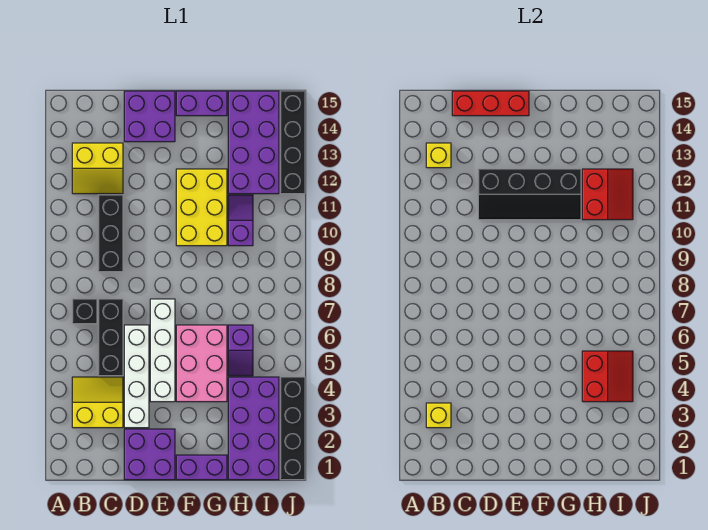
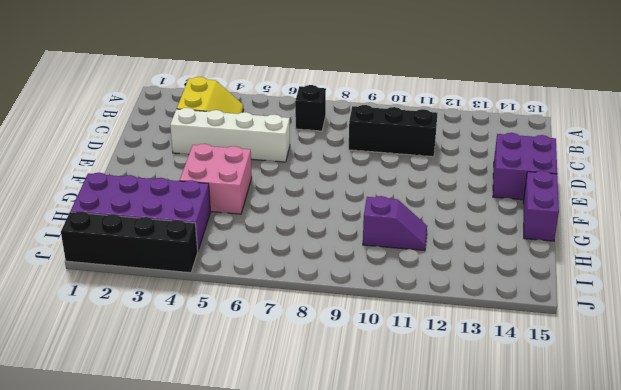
pink 2x2 brick [180,144,252,214] -> pink 2x3 brick [176,325,227,402]
none -> yellow 2x2 slope [72,143,123,194]
none -> black 1x3 brick [98,299,123,376]
none -> purple 2x2 brick [124,429,175,480]

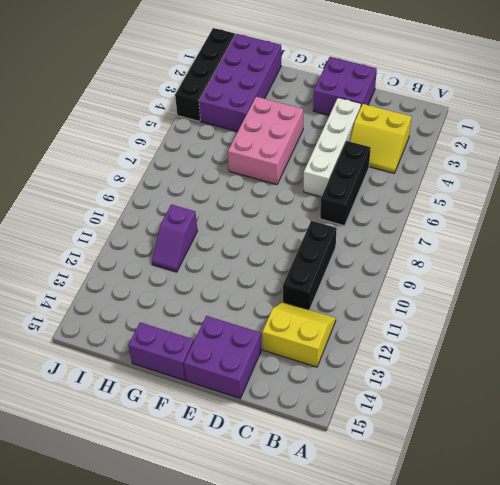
none -> black 1x1 brick [72,299,97,324]
none -> white 1x4 brick [150,299,175,402]
none -> purple 1x2 brick [176,455,227,480]

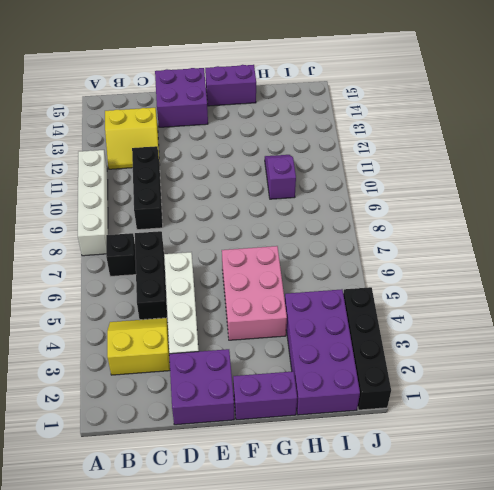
white 1x4 brick [78,150,108,256] -> white 1x4 brick moved to [150,299,175,402]
none -> yellow 2x3 brick [176,169,227,246]
none -> purple 1x2 slope [228,325,253,376]
none -> purple 2x4 brick [228,91,279,194]

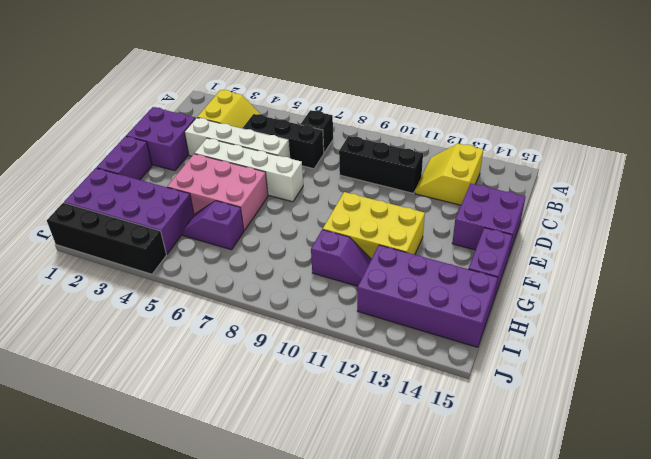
none -> black 1x4 brick [280,91,305,194]
none -> yellow 1x1 brick [426,403,451,428]
none -> yellow 1x1 brick [426,143,451,168]

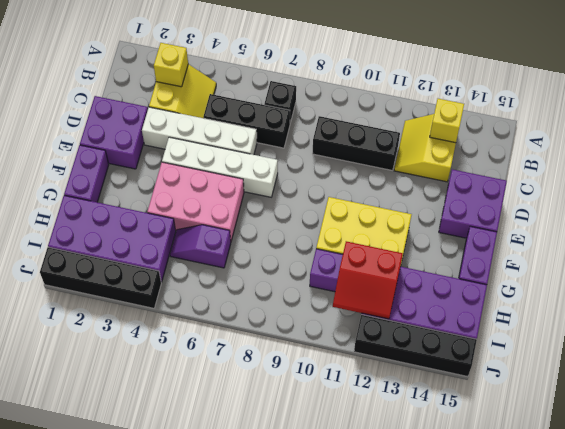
none -> red 1x3 brick [452,91,529,116]
none -> black 2x4 slope [478,169,581,220]
none -> red 2x2 slope [582,351,633,402]

